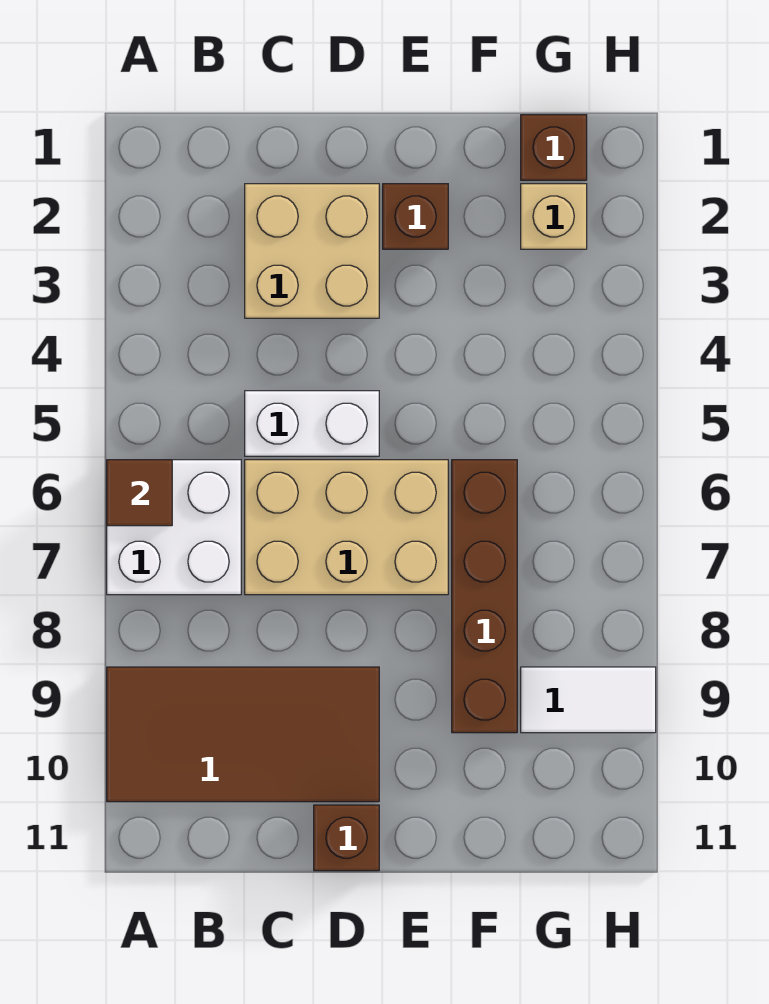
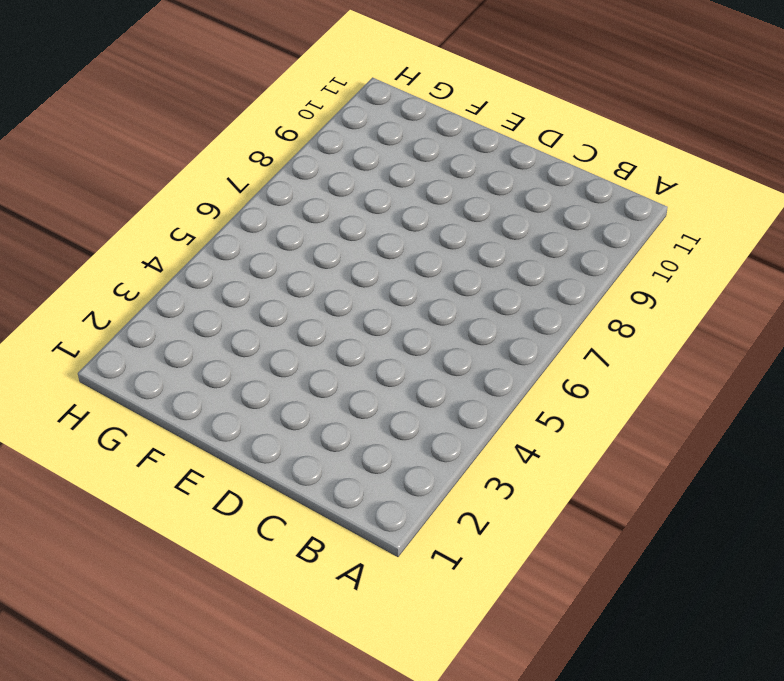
none -> white 2x2 brick [107,460,241,595]
none -> brown 2x4 tile [107,667,379,802]
none -> tan 2x2 brick [245,184,379,318]

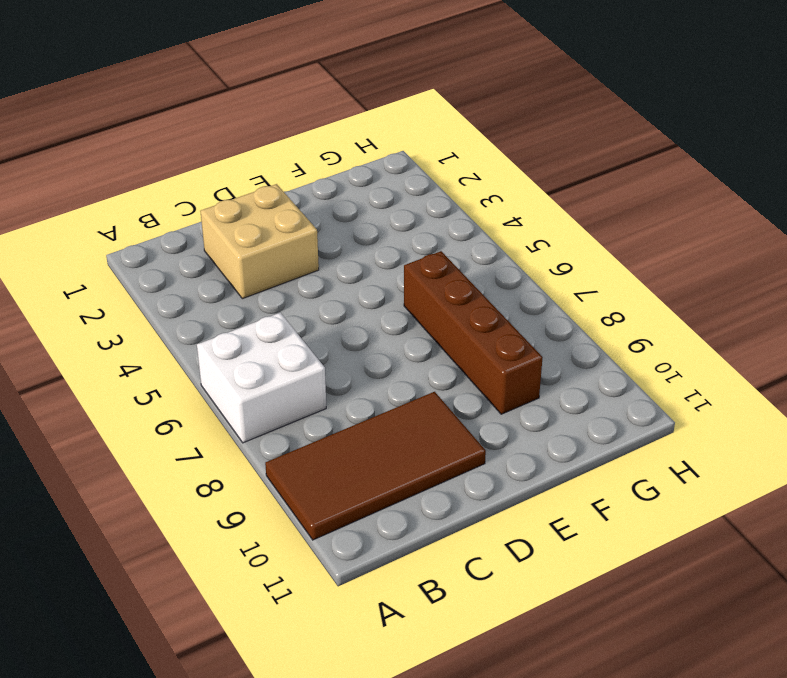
none -> white 1x2 brick [245,391,379,456]
none -> tan 2x3 brick [245,460,448,595]
none -> brown 1x1 brick [314,805,379,871]

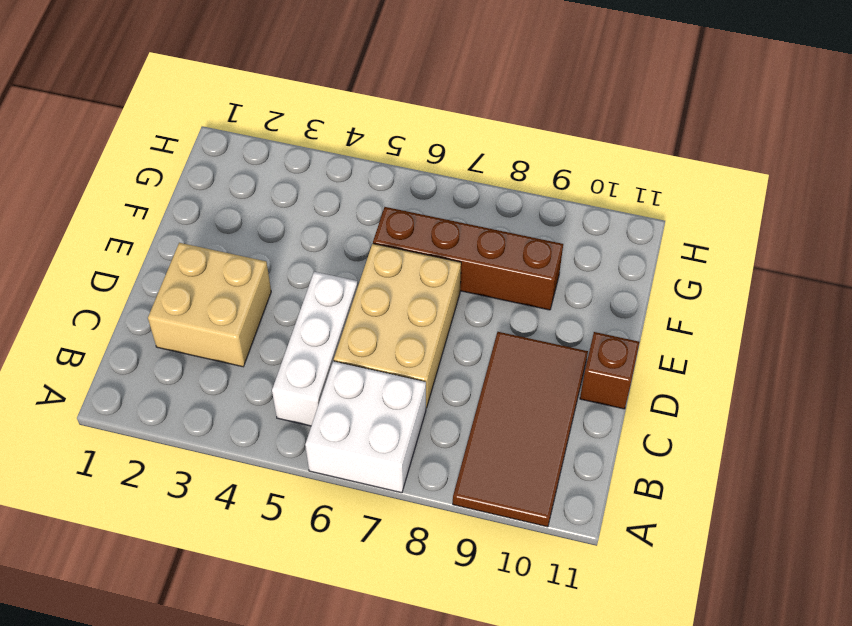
white 1x3 brick [272,272,358,426] -> white 1x2 brick [245,391,379,456]
none -> brown 1x1 brick [383,184,448,249]
none -> brown 1x1 brick [521,115,587,180]
none -> tan 1x1 brick [521,184,587,249]

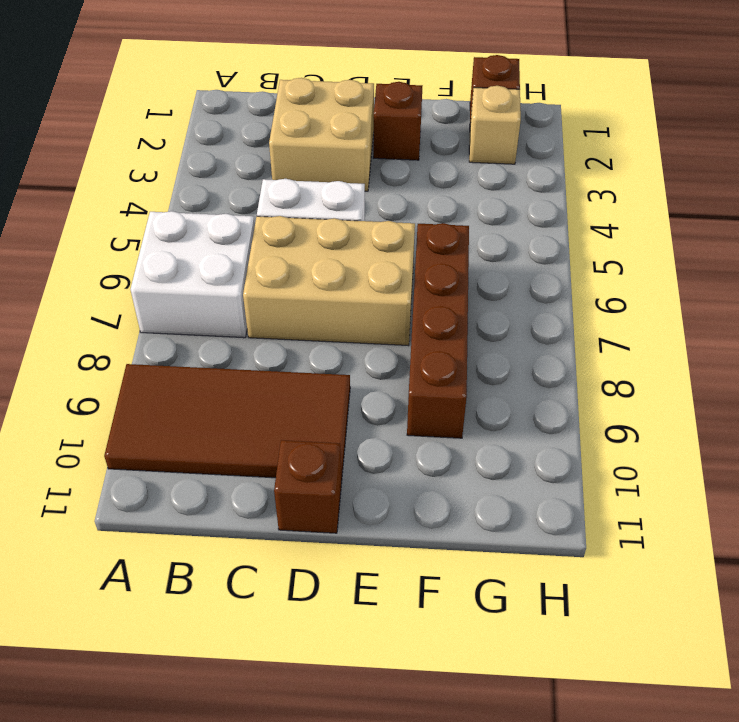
none -> white 1x2 tile [521,667,656,733]
none -> brown 1x1 tile [107,460,172,526]

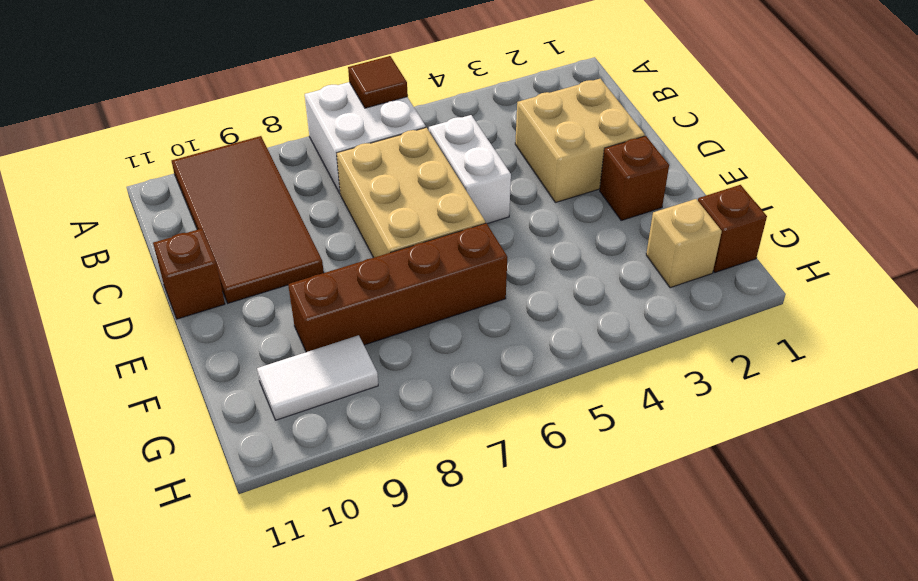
white 1x2 tile [257,335,378,420] -> white 1x2 tile turned to [521,667,656,733]

